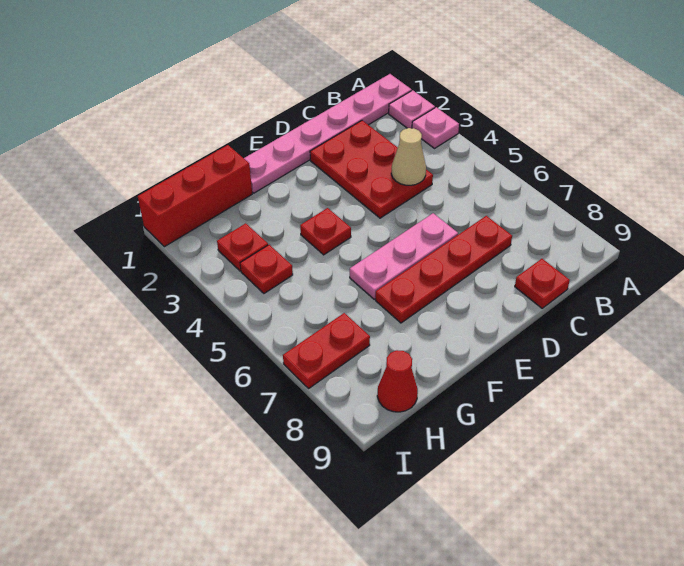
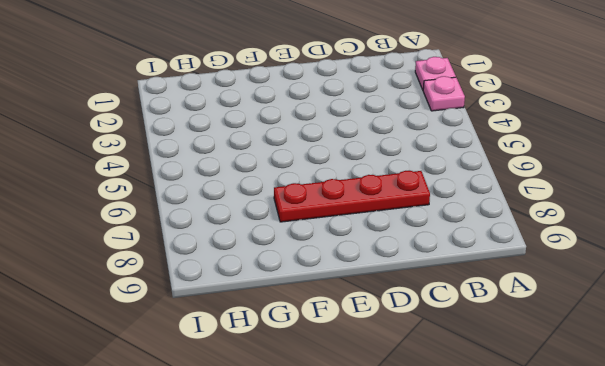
none -> pink 1x6 plate [244,74,412,193]
none -> red 2x3 plate [310,120,433,218]
none -> red 1x1 plate [515,259,570,308]

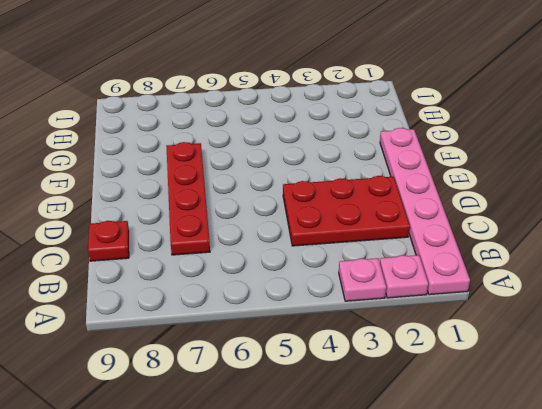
none -> pink 1x3 plate [350,213,458,299]
none -> red 1x1 plate [300,208,351,255]
none -> red 1x3 brick [138,145,252,247]

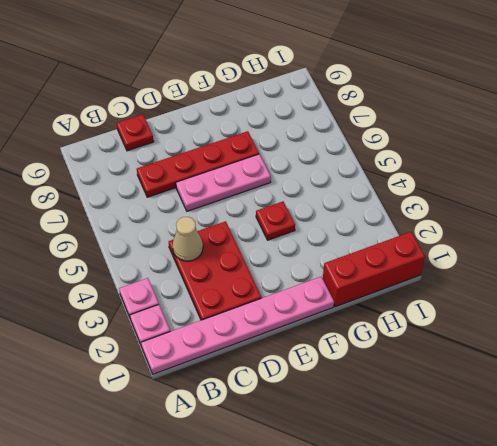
none -> red 1x1 plate [217,223,268,271]
none -> red 1x1 plate [240,245,293,293]
none -> red 1x2 plate [283,313,370,388]

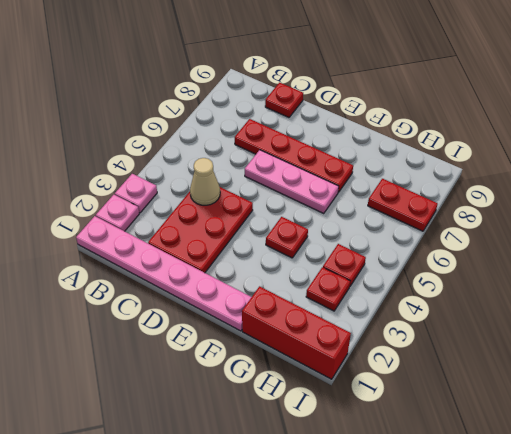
none -> red 1x1 cone [377,350,418,412]

